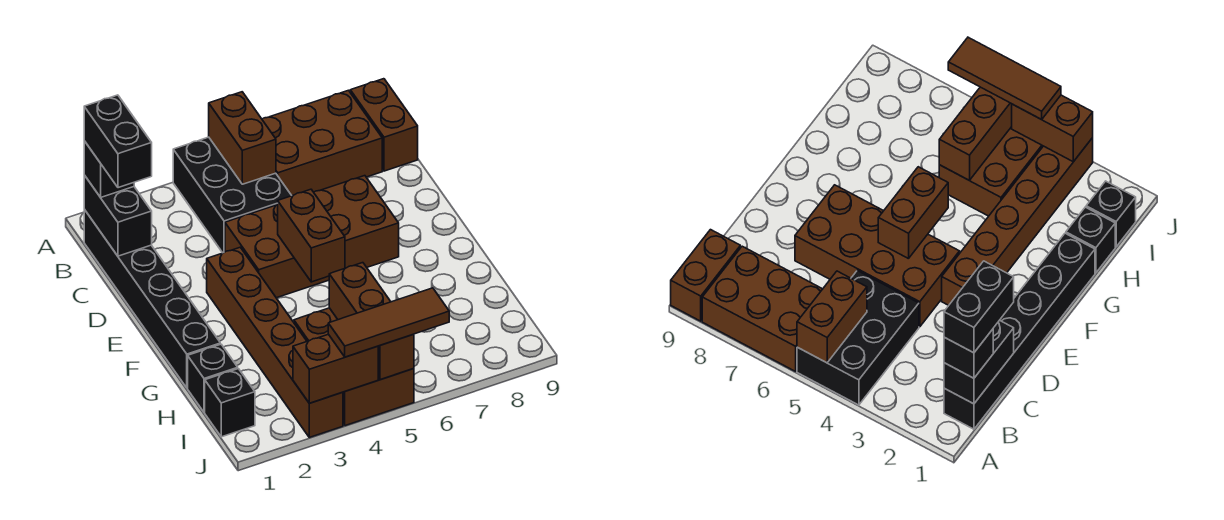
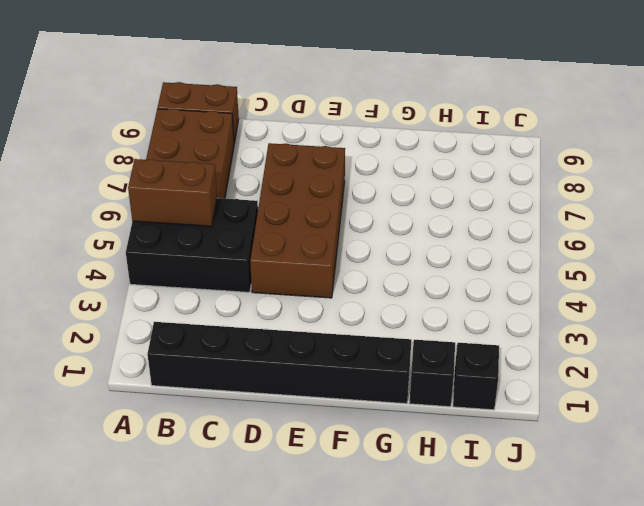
none -> brown 1x6 brick [207,247,343,437]
none -> brown 2x3 brick [294,308,414,426]
none -> black 1x2 brick [84,175,152,256]

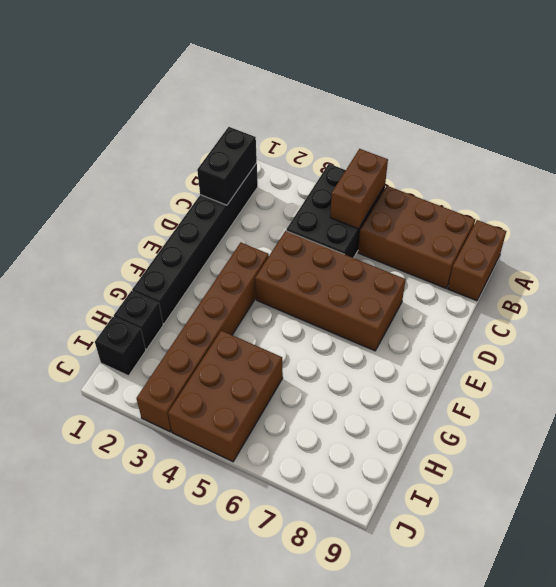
none -> brown 1x2 brick [278,189,345,282]
none -> brown 1x3 brick [329,263,414,380]
none -> brown 1x2 brick [293,334,378,403]

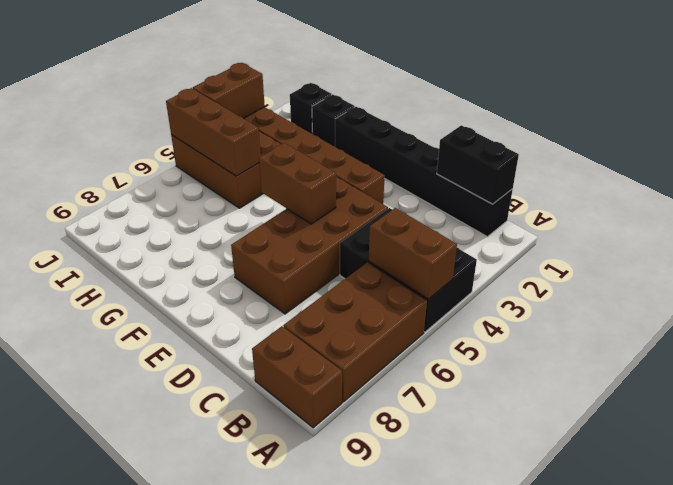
none -> black 1x1 brick [84,141,134,197]
none -> brown 1x3 tile [328,288,449,357]
none -> black 1x2 brick [84,95,152,188]

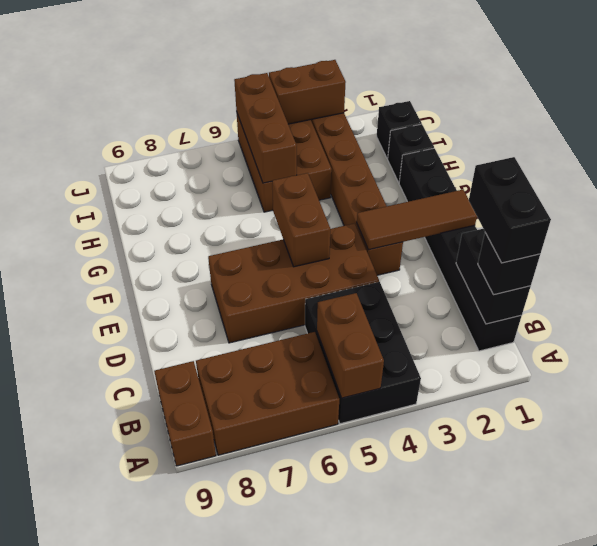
brown 1x3 tile [357,190,477,250] -> brown 1x3 tile moved to [328,288,449,357]

